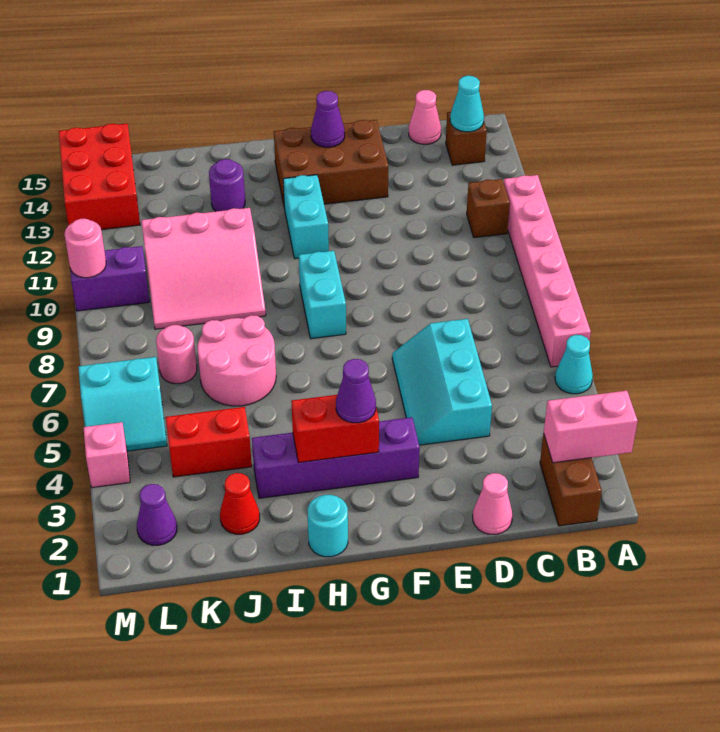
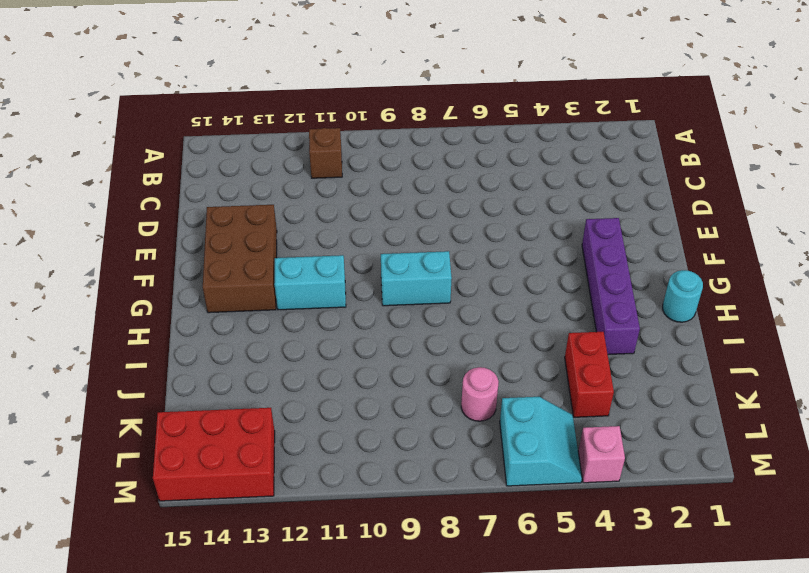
none -> cyan 1x1 cone [555,335,593,394]
none -> pink 1x6 brick [504,175,591,367]
none -> brown 1x2 brick [540,434,602,526]
none -> brown 1x1 brick [446,112,487,165]

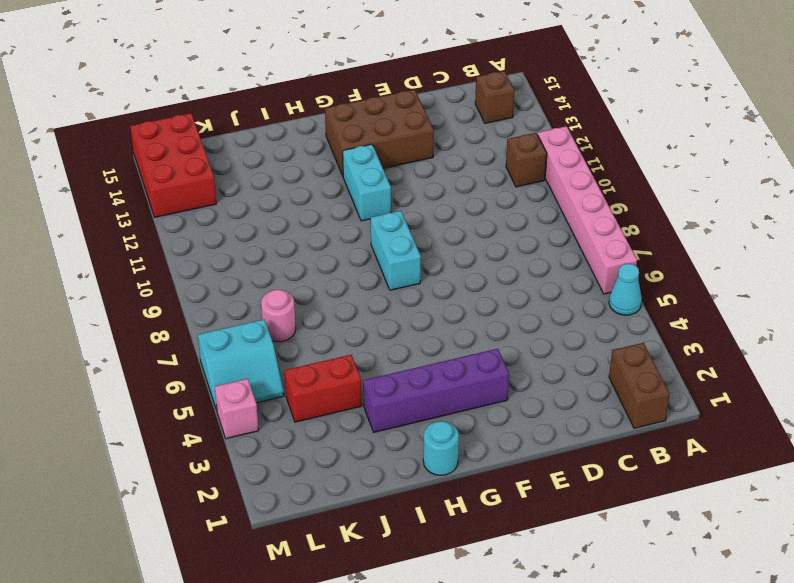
none -> pink 1x1 cone [409,90,441,144]
none -> pink 1x1 cone [473,473,512,534]
none -> cyan 2x3 slope [392,319,492,445]
none -> pink 2x2 round brick [197,315,276,406]

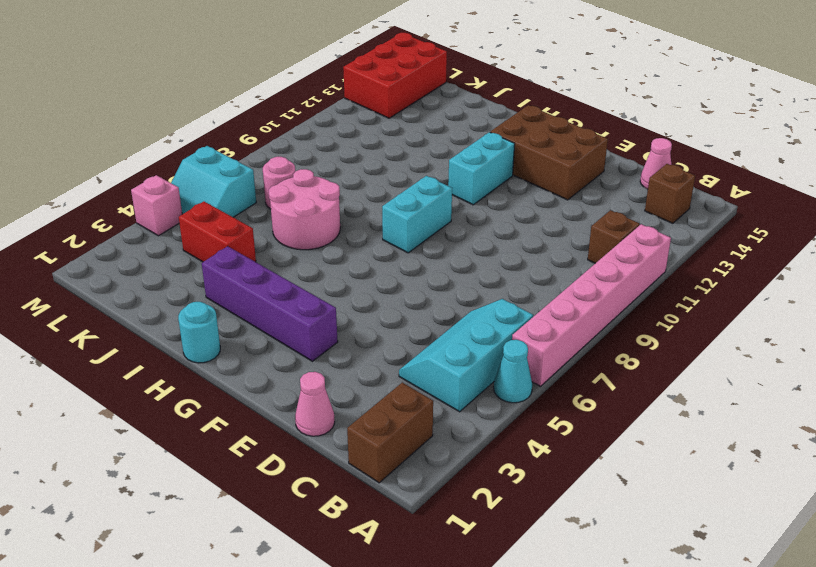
cyan 2x3 slope [399,299,533,412] -> cyan 2x3 slope moved to [392,319,492,445]
none -> pink 3x3 slope [141,208,266,329]
none -> purple 1x1 round brick [209,159,245,211]
none -> red 1x1 cone [220,473,260,534]
none -> purple 1x1 cone [137,484,177,545]

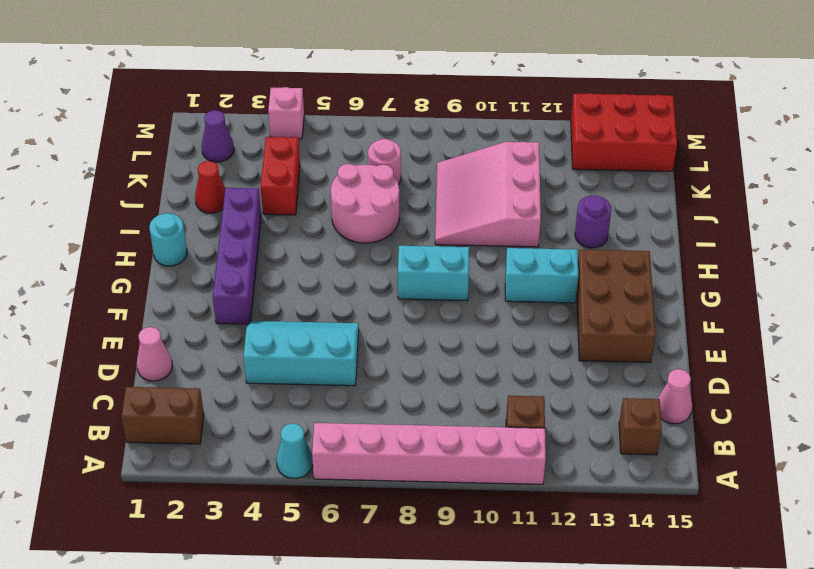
none -> cyan 2x2 slope [78,357,167,451]
none -> purple 1x2 brick [70,246,150,311]
none -> pink 1x2 brick [544,391,638,463]
none -> cyan 1x1 cone [450,76,484,132]

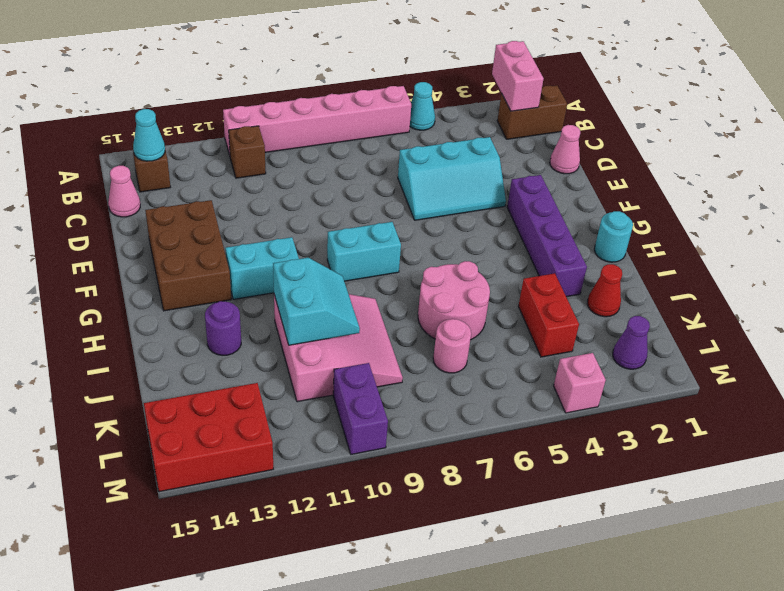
cyan 2x2 slope [273,258,360,345] -> cyan 2x2 slope moved to [78,357,167,451]
none -> purple 1x1 cone [311,91,345,147]
none -> red 1x2 brick [291,395,379,463]
none -> pink 1x1 round brick [64,219,106,278]
none -> purple 1x1 cone [336,359,376,423]

